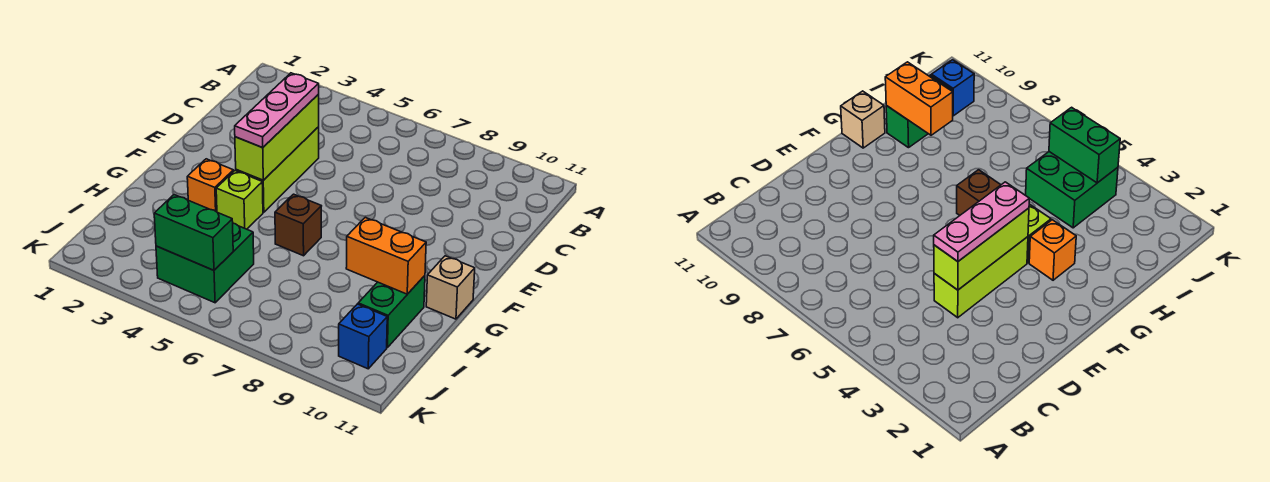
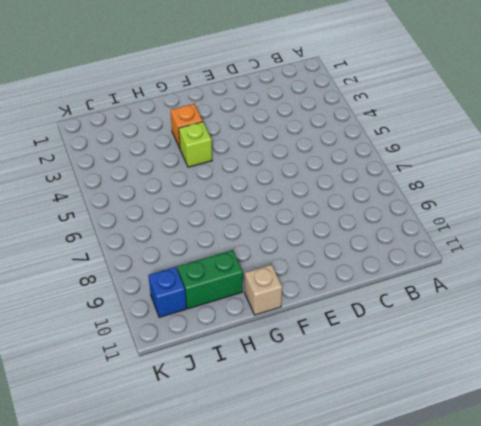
none -> lime 1x3 brick [236,127,319,212]
none -> brown 1x1 brick [275,194,321,256]
none -> green 2x2 brick [156,223,254,303]

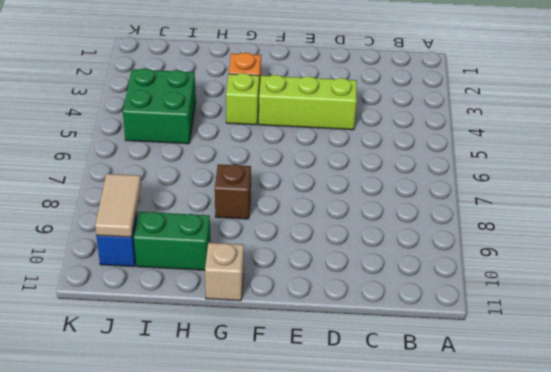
brown 1x1 brick [215,164,251,219] -> brown 1x1 brick moved to [275,194,321,256]
tan 1x2 tile [95,174,141,237] -> none
none -> lime 1x3 brick [235,95,319,180]
none -> orange 1x2 brick [346,218,426,294]
none -> green 1x2 brick [154,195,233,270]

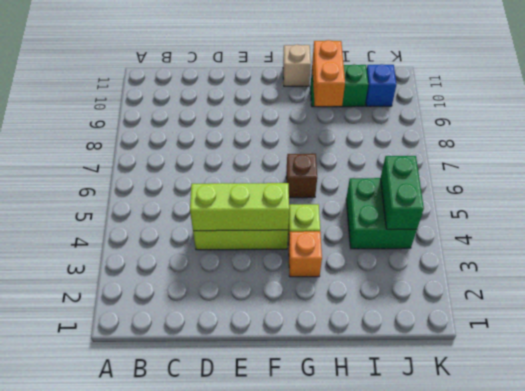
none -> pink 1x3 plate [235,73,319,148]

